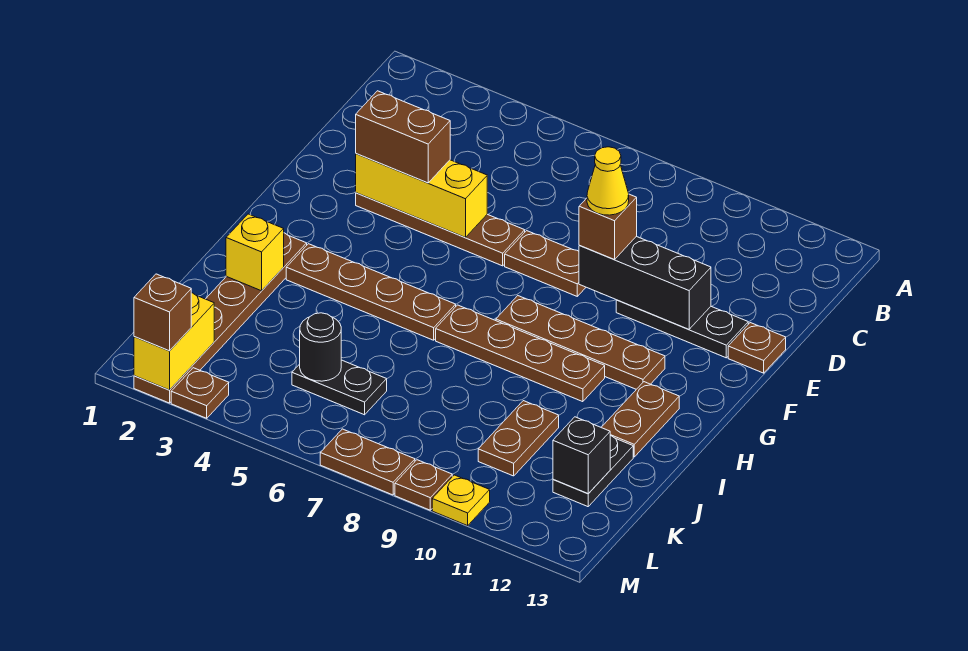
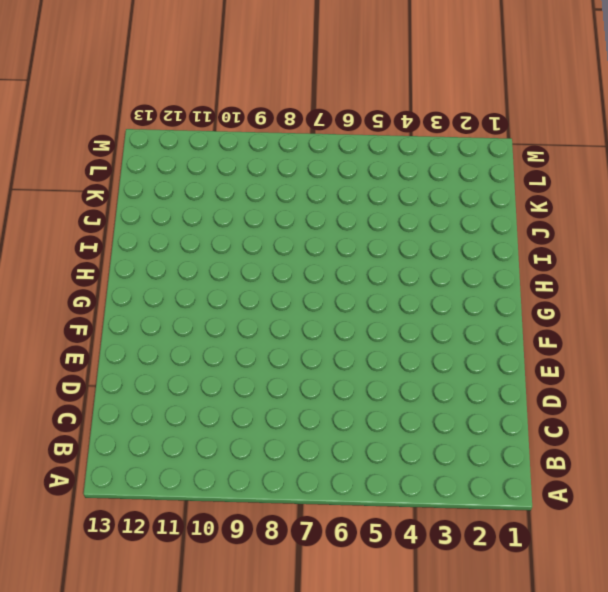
none -> brown 1x4 plate [356,193,525,266]
none -> brown 1x2 plate [505,231,586,296]
none -> black 1x3 plate [616,300,748,358]

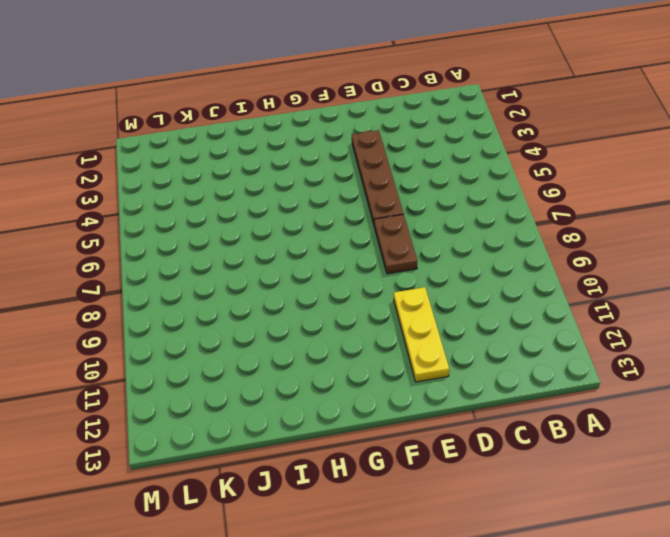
yellow 1x3 plate [394,287,449,382] -> black 1x3 plate [616,300,748,358]
none -> brown 1x1 plate [728,323,786,373]
none -> brown 1x4 plate [496,296,665,389]
none -> brown 1x6 plate [134,233,307,403]

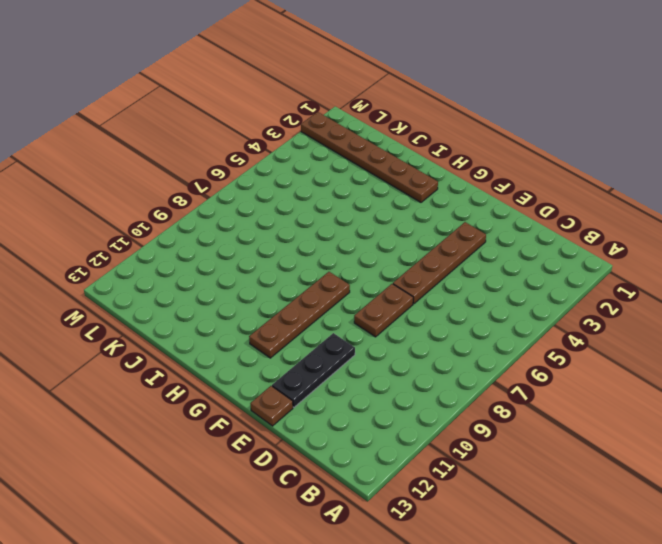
none -> brown 1x4 plate [286,244,456,340]
none -> brown 1x4 plate [436,305,605,402]
none -> brown 1x2 plate [601,382,679,457]

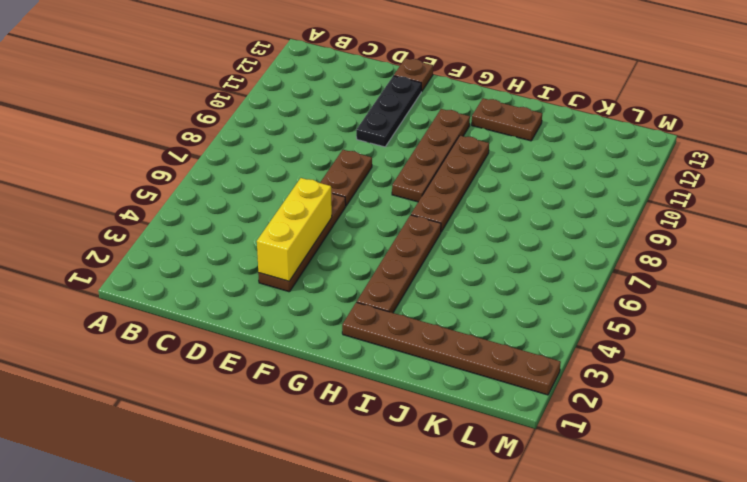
none -> brown 1x2 plate [478,401,559,476]
none -> black 1x2 plate [553,436,633,507]
none -> black 1x2 plate [292,360,387,415]

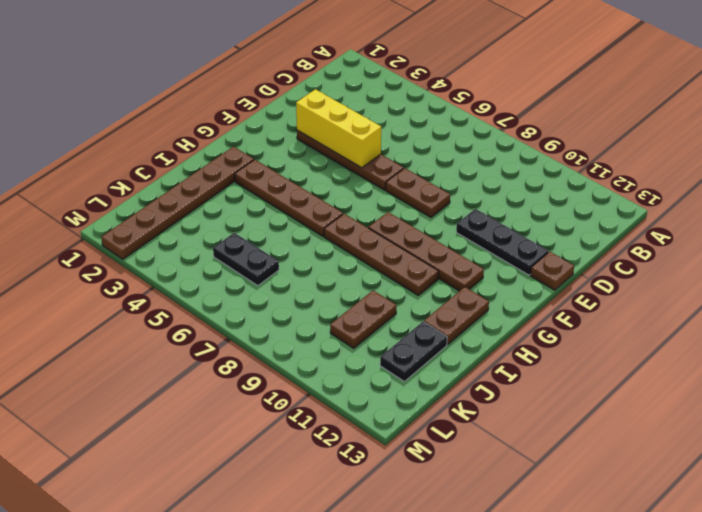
none -> brown 1x1 plate [171,368,229,418]
none -> brown 1x2 plate [320,429,415,495]
none -> brown 1x1 plate [395,460,452,510]

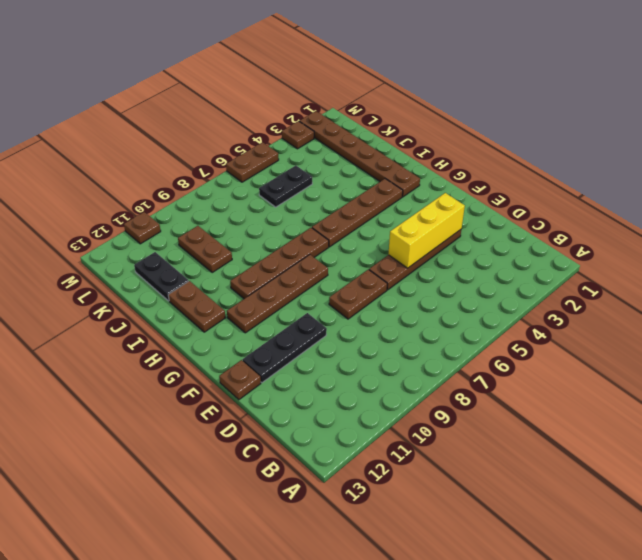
brown 1x2 plate [226,142,279,182] -> brown 1x2 plate moved to [320,429,415,495]
brown 1x1 plate [124,212,161,244] -> brown 1x1 plate moved to [395,460,452,510]
none -> yellow 1x1 plate [432,475,490,526]
none -> black 1x3 brick [579,236,711,329]
none -> yellow 1x1 brick [226,214,284,291]

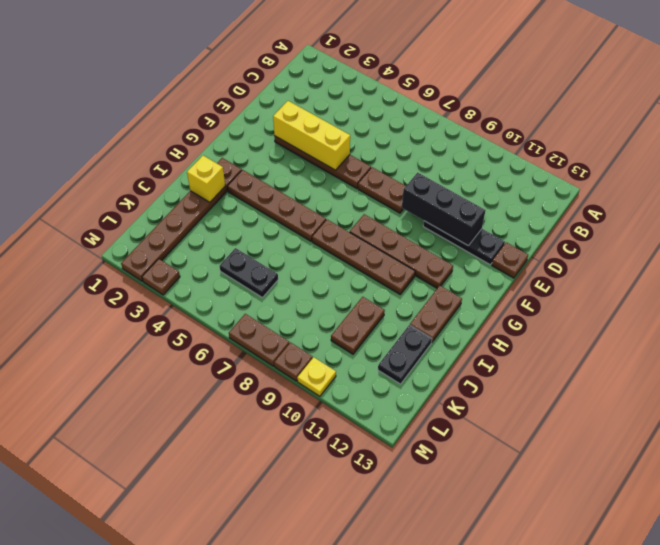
none -> black 1x1 round brick [300,313,341,381]
none -> black 1x1 brick [553,417,610,494]
none -> yellow 1x2 brick [134,293,214,390]

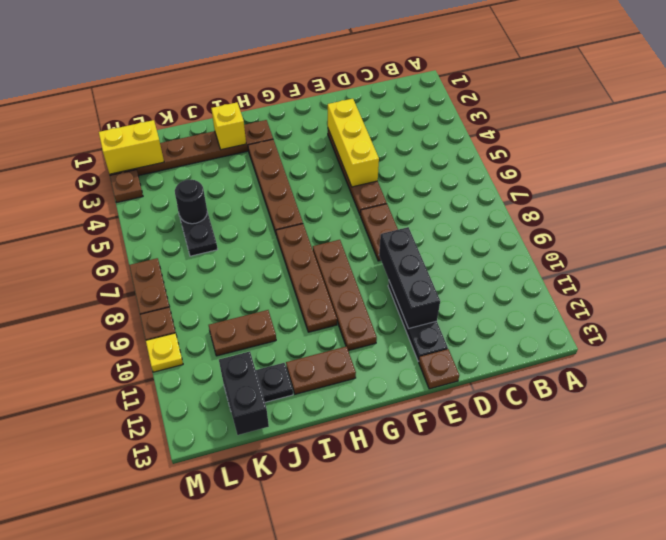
black 1x2 brick [219,352,269,435] -> black 1x1 brick [553,417,610,494]
none -> brown 1x2 brick [356,91,450,183]
none -> brown 1x1 brick [579,194,637,260]
none -> brown 1x1 brick [134,274,191,351]

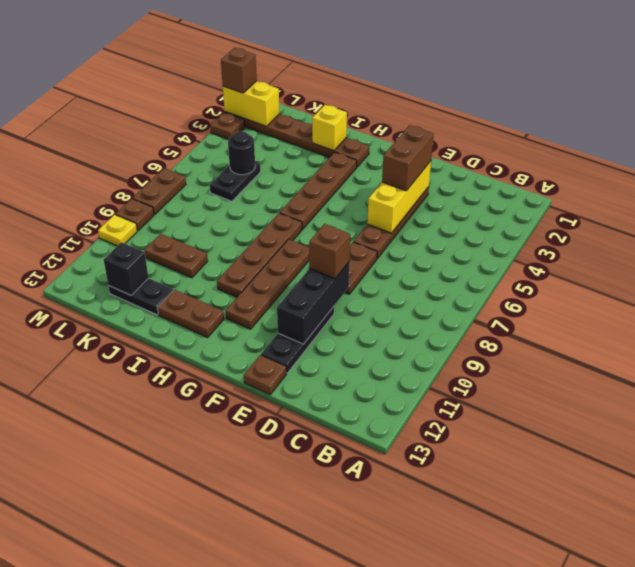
none -> yellow 1x1 cone [587,147,629,215]

